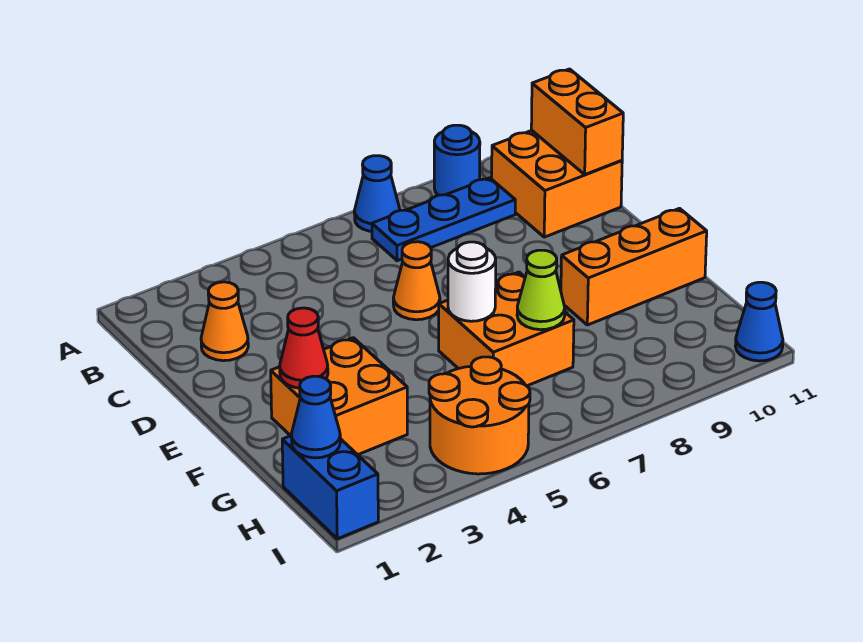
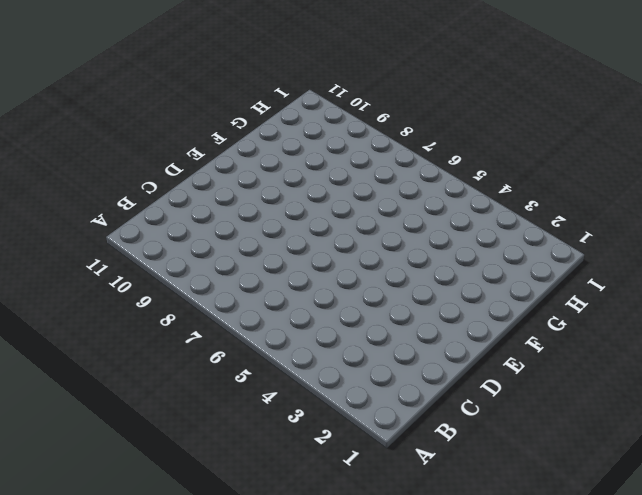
none -> blue 1x1 cone [354,156,400,232]
none -> blue 1x1 round brick [434,125,480,195]
none -> blue 1x3 plate [372,178,515,261]

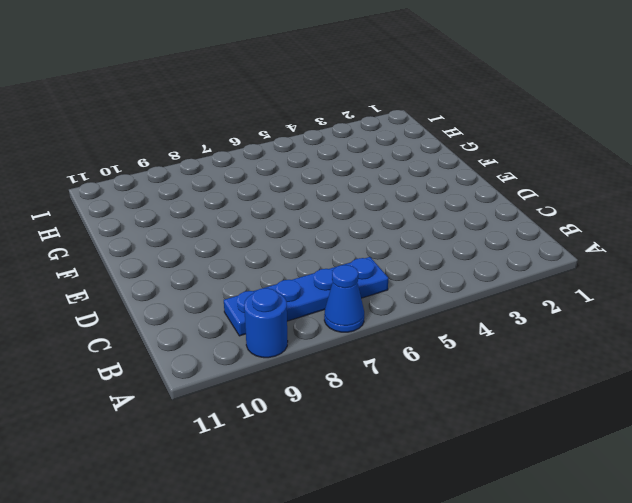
blue 1x4 plate [224,257,388,336] -> blue 1x3 plate [372,178,515,261]
none -> orange 2x2 brick [492,130,622,237]
none -> orange 1x1 cone [201,282,248,361]
none -> orange 1x1 cone [393,242,440,320]

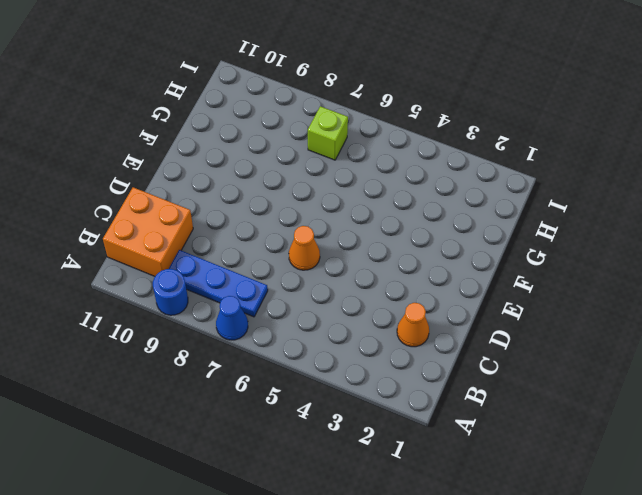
lime 1x1 brick [308,106,348,160] -> none
none -> orange 2x2 brick [271,338,407,455]
none -> orange 2x2 brick [439,272,574,386]
none -> orange 1x3 brick [561,208,707,325]

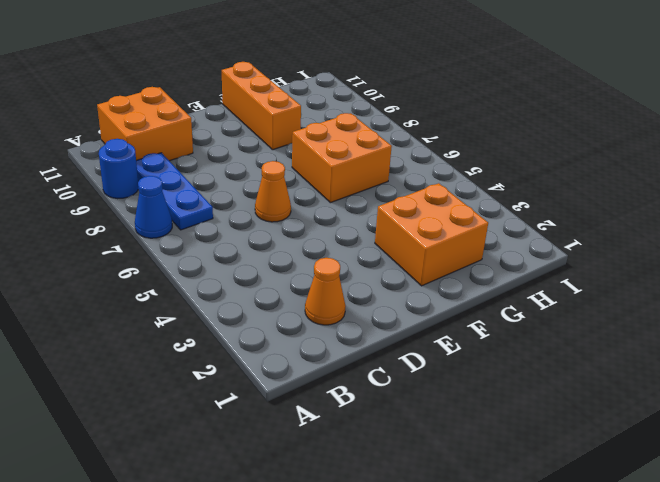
none -> blue 1x2 brick [282,436,378,539]
none -> orange 2x2 round brick [429,357,530,474]
none -> blue 1x1 cone [736,282,783,361]

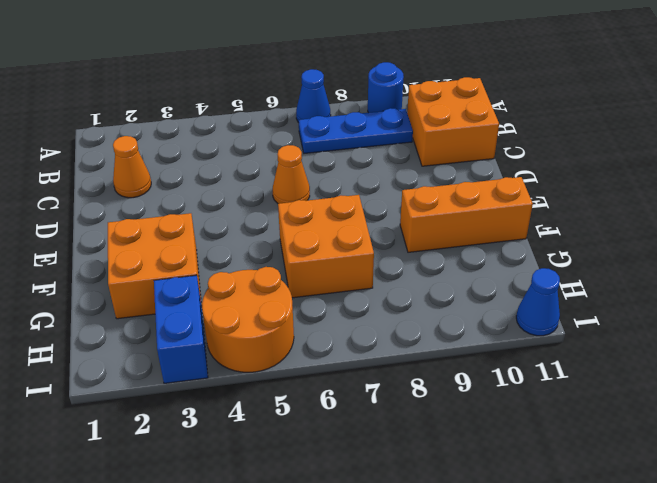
blue 1x2 brick [154,275,208,383] -> blue 1x2 brick moved to [282,436,378,539]
none -> orange 1x2 brick [531,69,623,174]
none -> red 1x1 cone [280,308,328,388]
none -> white 1x1 round brick [448,242,496,321]

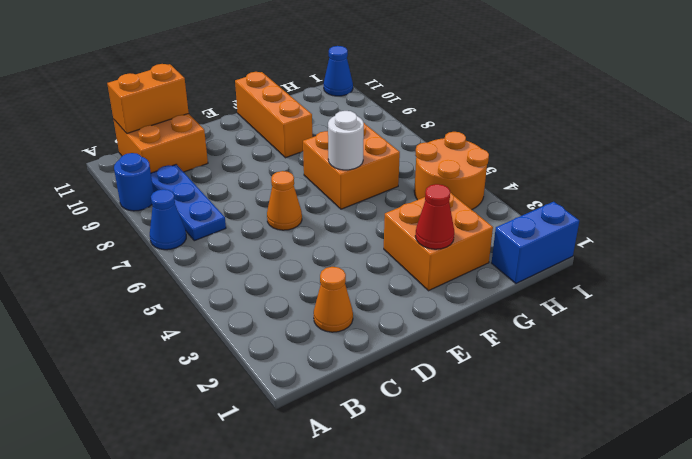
none -> lime 1x1 cone [517,250,565,330]
none -> blue 1x1 cone [291,376,340,458]

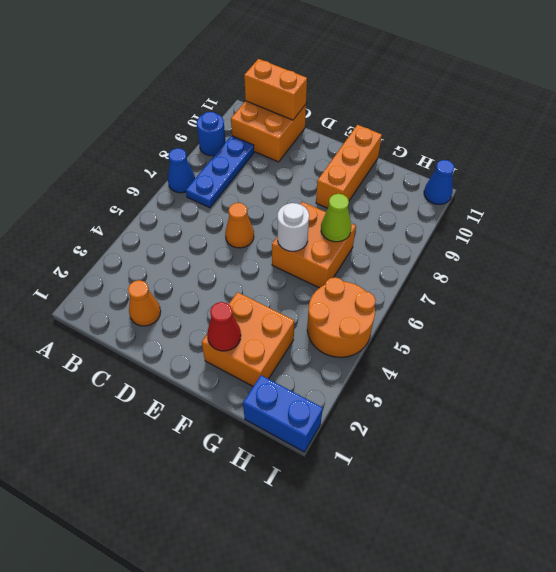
none -> blue 1x1 cone [291,376,340,458]

